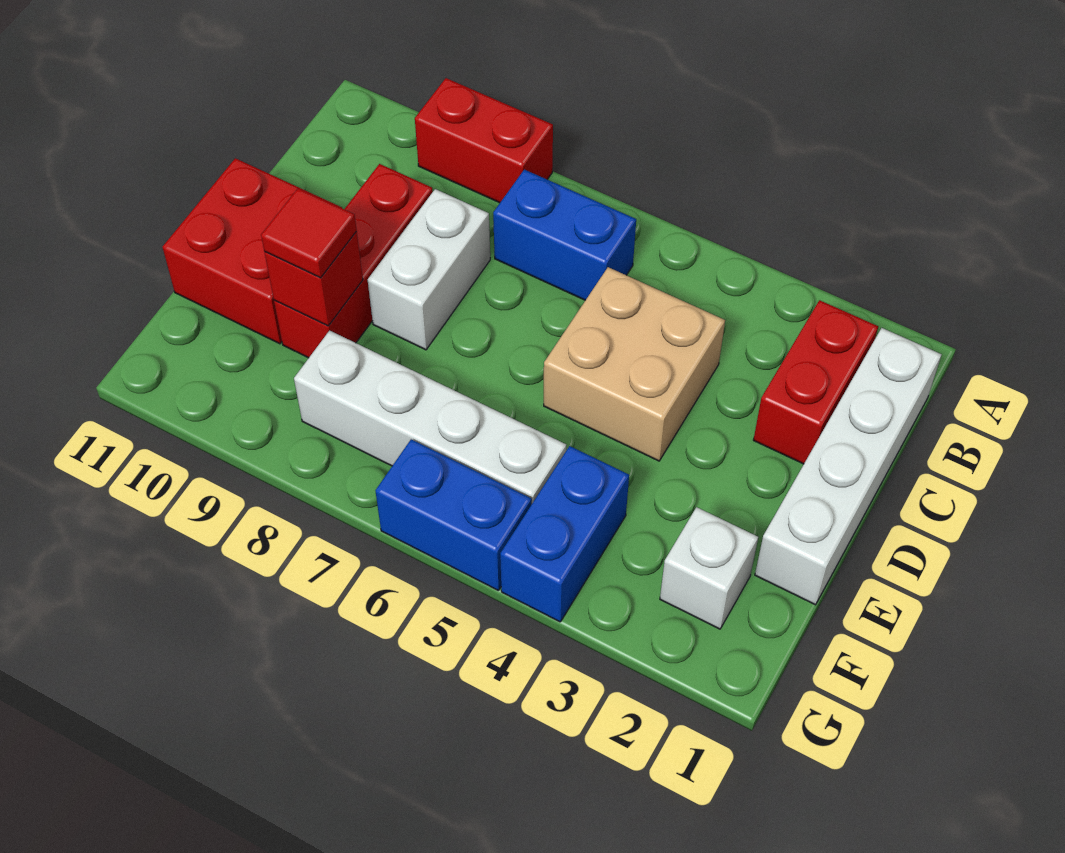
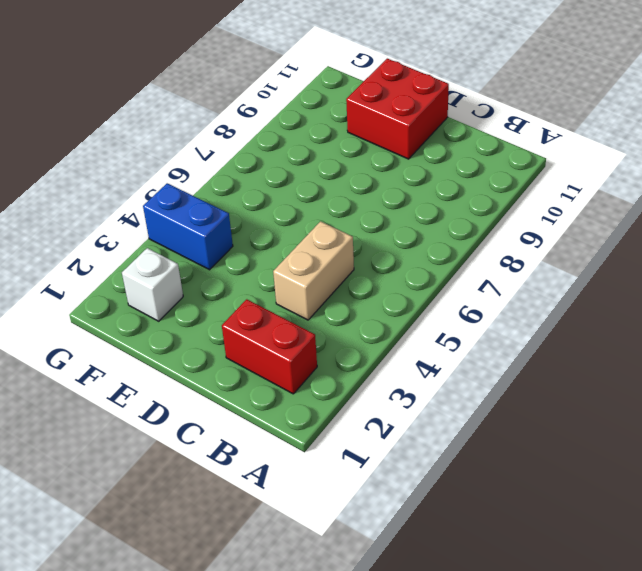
tan 1x2 brick [273,221,354,320] -> tan 2x2 brick [544,267,725,461]
none -> red 1x2 brick [415,78,553,203]
none -> white 1x4 brick [755,328,942,605]
none -> blue 1x2 brick [493,170,636,300]

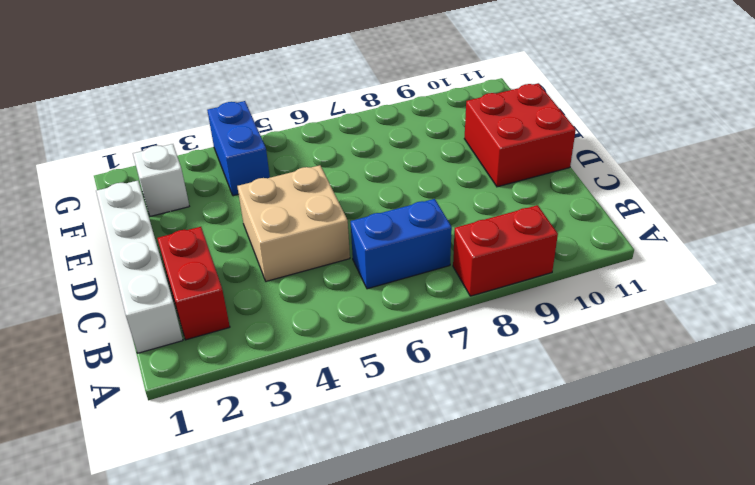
none -> white 1x2 brick [368,189,490,350]
none -> red 1x3 brick [274,164,433,358]
none -> white 1x4 brick [294,331,566,503]

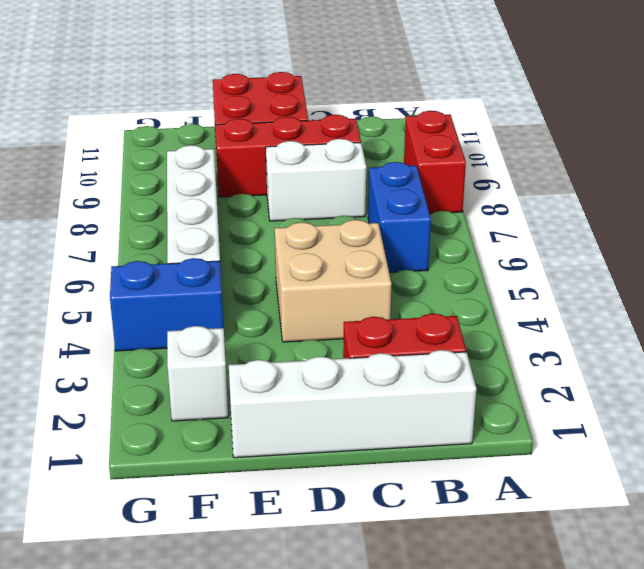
none -> blue 1x2 brick [376,439,532,591]
none -> red 1x1 brick [264,232,363,326]
none -> red 1x1 tile [261,188,357,278]

